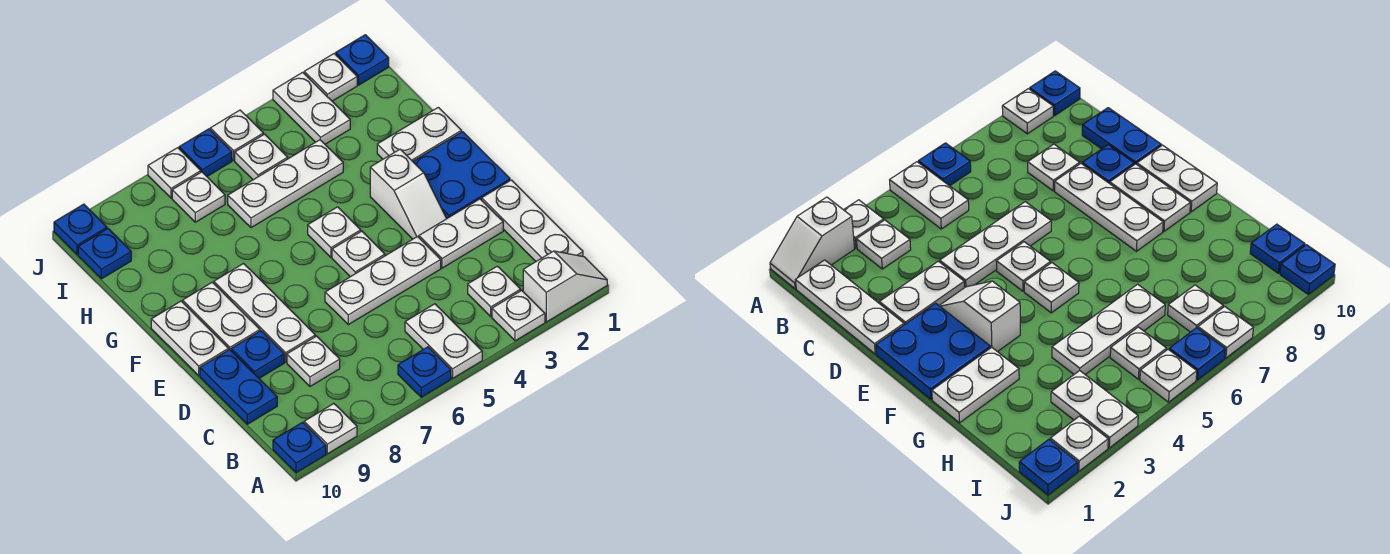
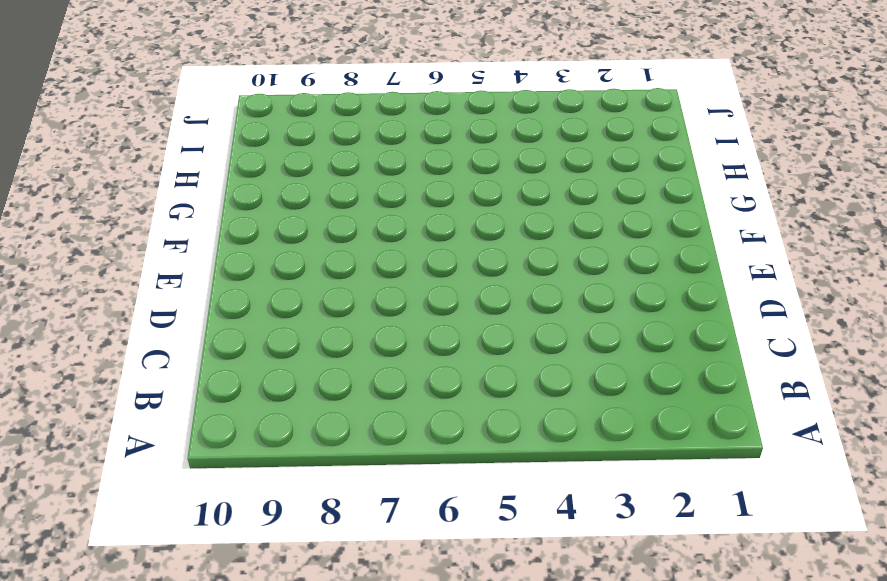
none -> white 1x2 slope [523,251,607,322]
none -> white 1x1 plate [492,290,545,341]
none -> white 1x2 plate [405,304,482,378]
none -> blue 1x1 plate [398,347,451,397]

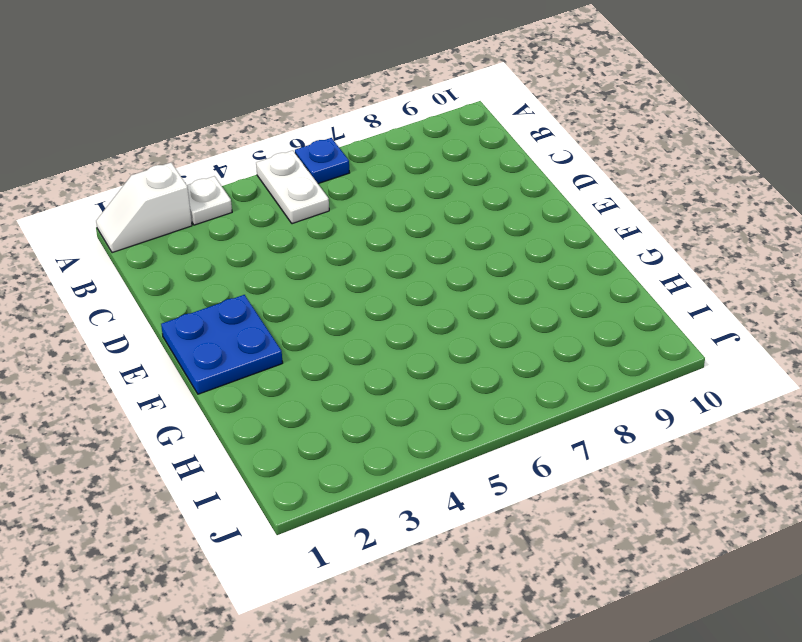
none -> white 1x1 plate [304,404,357,454]
none -> blue 1x1 plate [273,422,326,473]
none -> white 1x3 plate [482,180,583,261]
none -> white 1x1 plate [468,266,521,316]

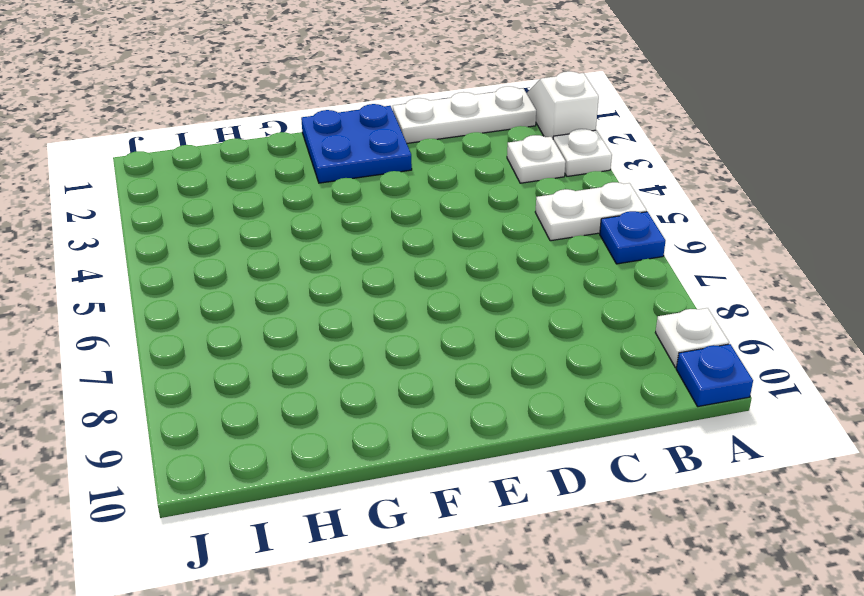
none -> white 1x1 plate [287,336,340,386]
none -> blue 1x2 plate [200,350,277,424]
none -> white 1x2 plate [419,199,503,268]
none -> white 1x3 plate [325,237,441,325]

